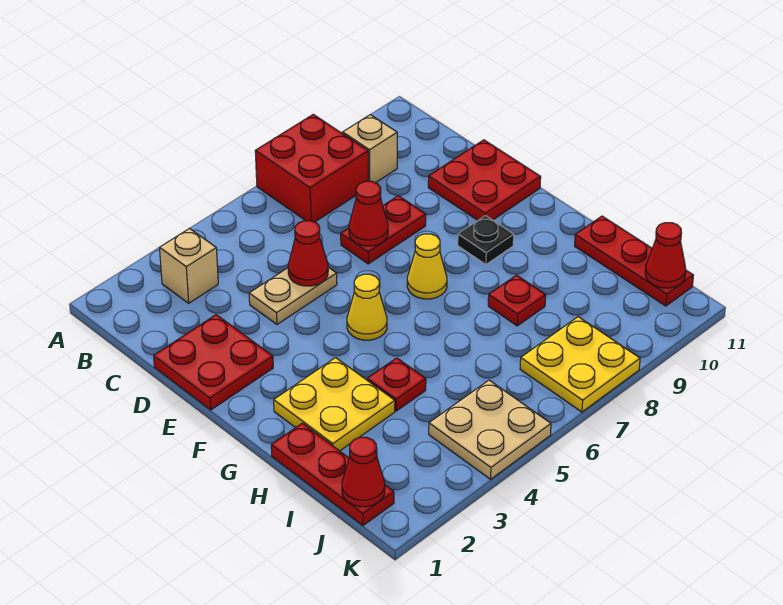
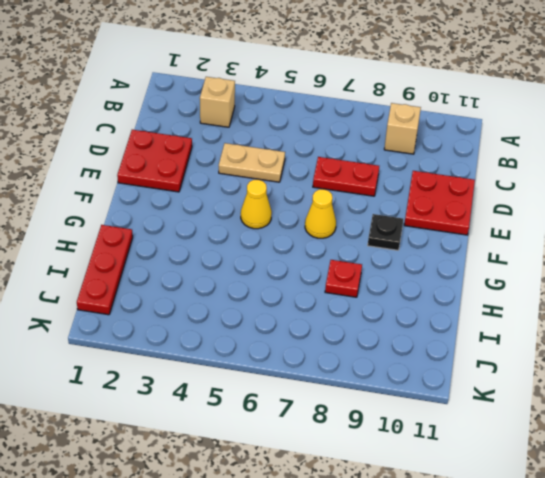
none -> red 2x2 brick [255,114,368,222]
none -> yellow 2x2 plate [274,358,395,451]
none -> red 1x1 plate [367,358,426,411]

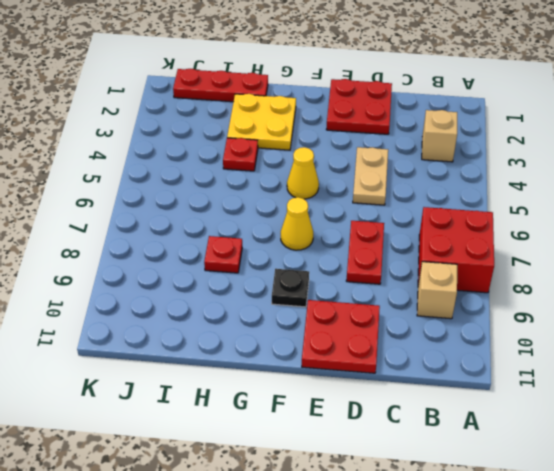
none -> red 1x3 plate [575,216,693,306]
none -> tan 2x2 plate [429,380,551,479]
none -> yellow 2x2 plate [520,317,640,412]

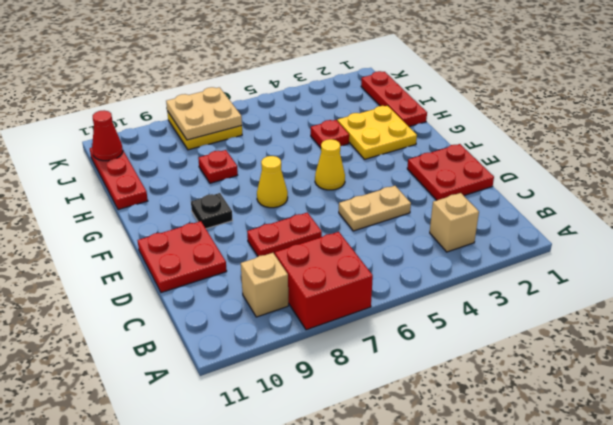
tan 2x2 plate [166,87,242,140] -> tan 2x2 plate moved to [429,380,551,479]
none -> red 1x1 cone [288,221,328,286]
none -> red 1x1 cone [349,181,388,246]
none -> red 1x1 cone [342,437,385,507]

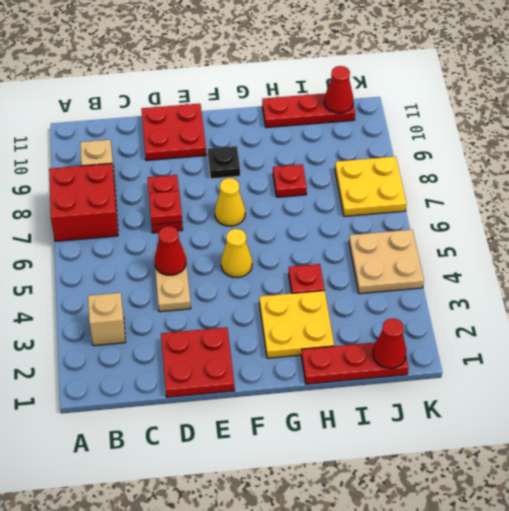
red 1x1 plate [149,191,182,225] -> red 1x1 cone [349,181,388,246]

